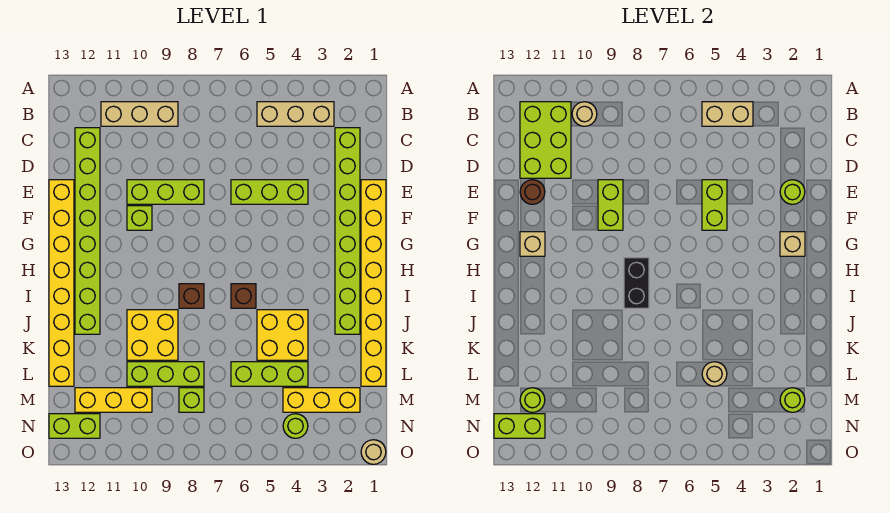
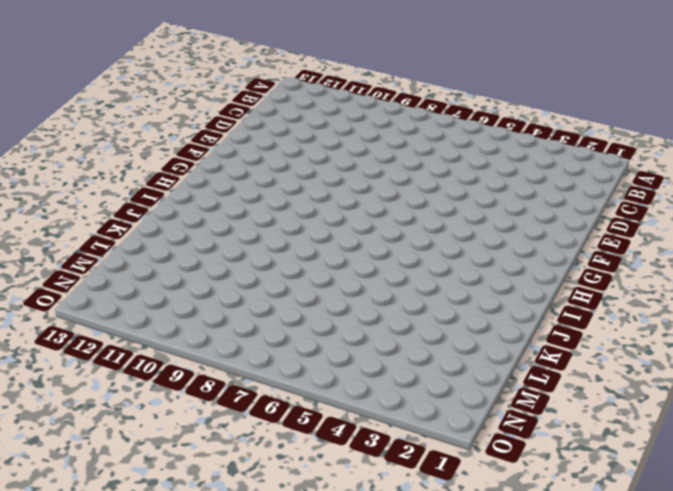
none -> tan 1x3 brick [257,102,334,126]
none -> tan 1x3 brick [101,102,178,126]
none -> lime 1x8 brick [335,128,360,334]
none -> lime 1x8 brick [75,128,100,334]

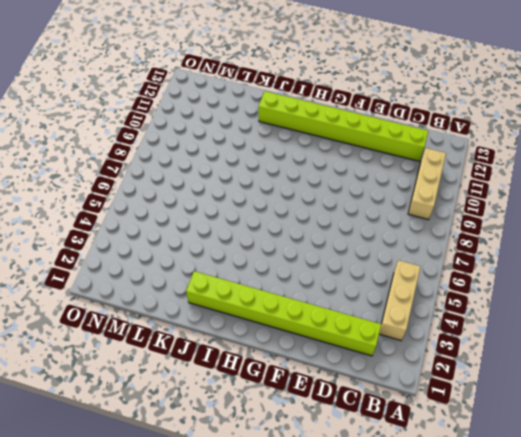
none -> yellow 1x8 brick [361,180,386,386]
none -> lime 1x3 brick [231,180,308,204]
none -> lime 1x3 brick [127,180,204,204]
none -> yellow 1x8 brick [49,180,74,386]

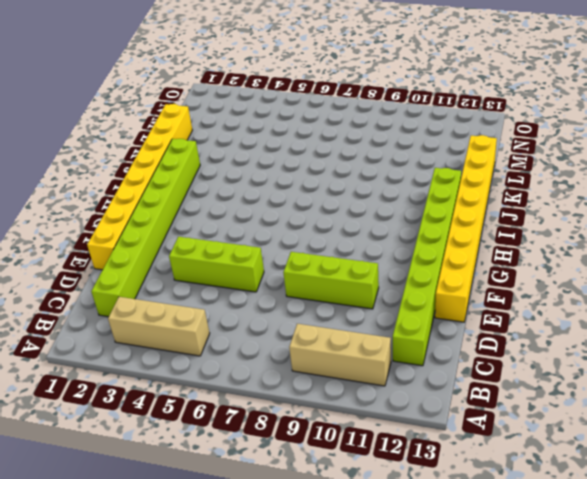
none -> lime 1x1 brick [127,206,152,230]
none -> brown 1x1 brick [231,284,256,308]
none -> brown 1x1 brick [179,284,204,308]
none -> yellow 2x2 brick [257,310,308,360]

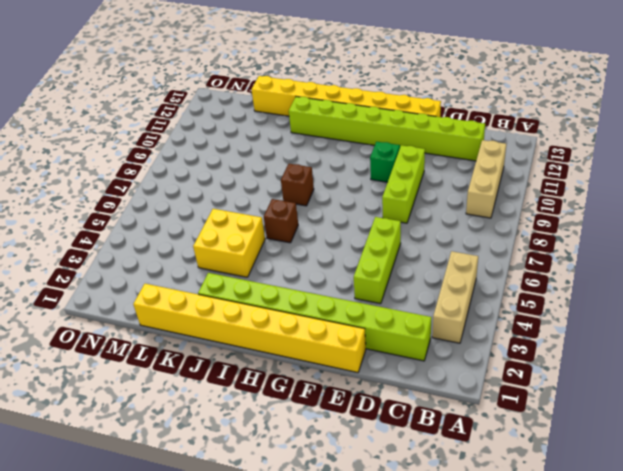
green 1x1 brick [370,142,400,182] -> lime 1x1 brick [127,206,152,230]
none -> yellow 2x2 brick [127,310,178,360]
none -> lime 1x3 brick [231,362,308,386]
none -> lime 1x3 brick [127,362,204,386]
none -> yellow 1x3 brick [283,388,360,412]

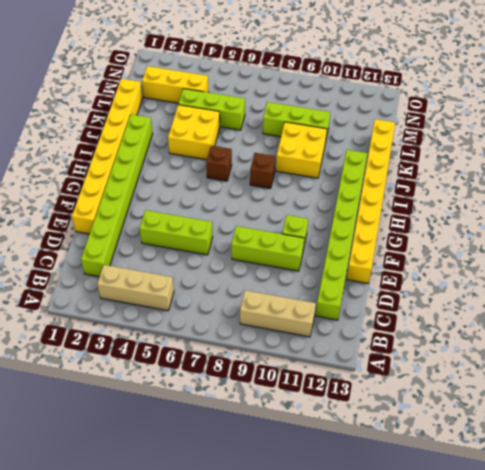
none -> lime 1x1 brick [179,388,204,412]
none -> yellow 1x3 brick [75,388,152,412]
none -> lime 1x1 round brick [283,414,308,438]
none -> lime 1x2 brick [49,414,100,438]

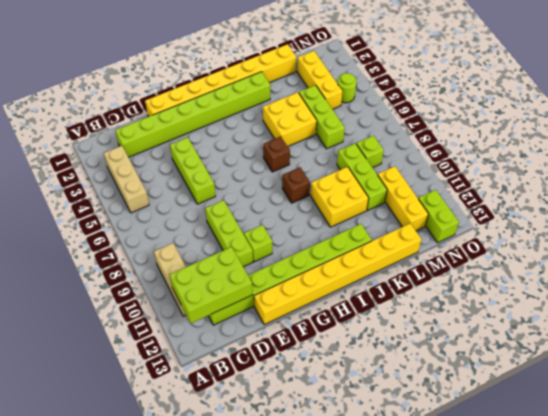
none -> tan 1x1 round brick [361,440,386,464]
none -> tan 1x2 brick [702,102,753,126]
none -> tan 1x1 round brick [572,102,597,126]
none -> lime 1x1 round brick [780,180,805,204]

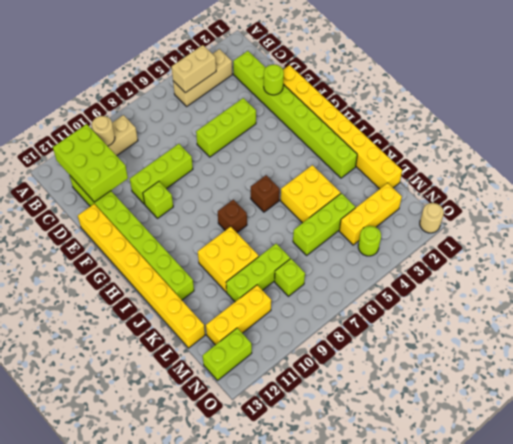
none -> lime 1x2 brick [702,180,727,230]
none -> lime 1x2 brick [598,180,623,230]
none -> brown 1x1 round brick [520,180,545,204]
none -> tan 1x1 brick [780,232,805,256]

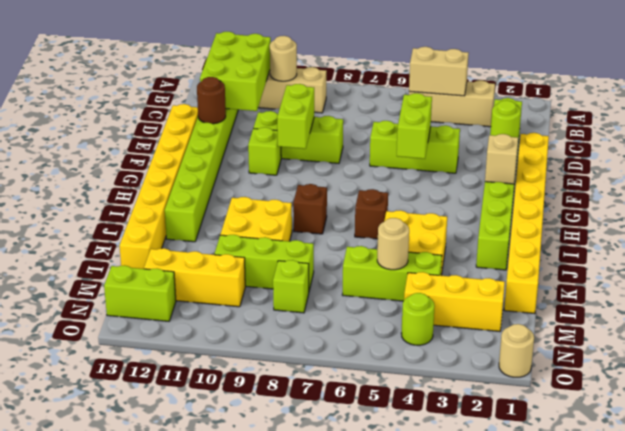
none -> tan 1x1 brick [520,232,545,256]
none -> black 1x2 brick [624,258,649,308]
none -> lime 1x1 round brick [780,388,805,412]
none -> lime 1x1 round brick [520,388,545,412]

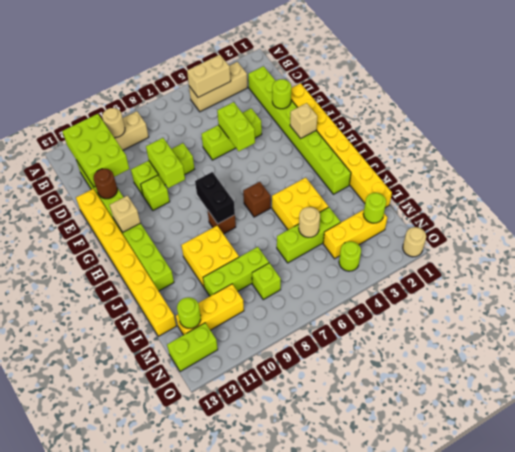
none -> lime 1x2 brick [494,414,545,438]

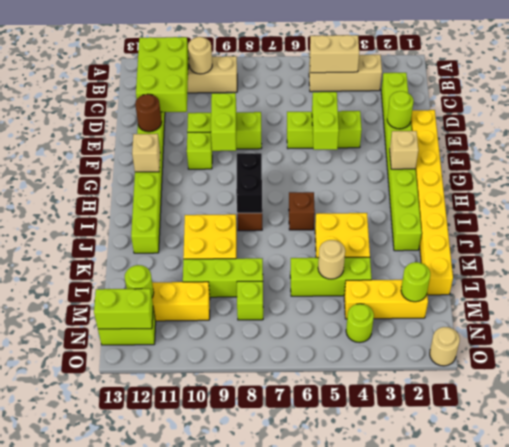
none -> yellow 1x8 brick [49,180,74,386]

